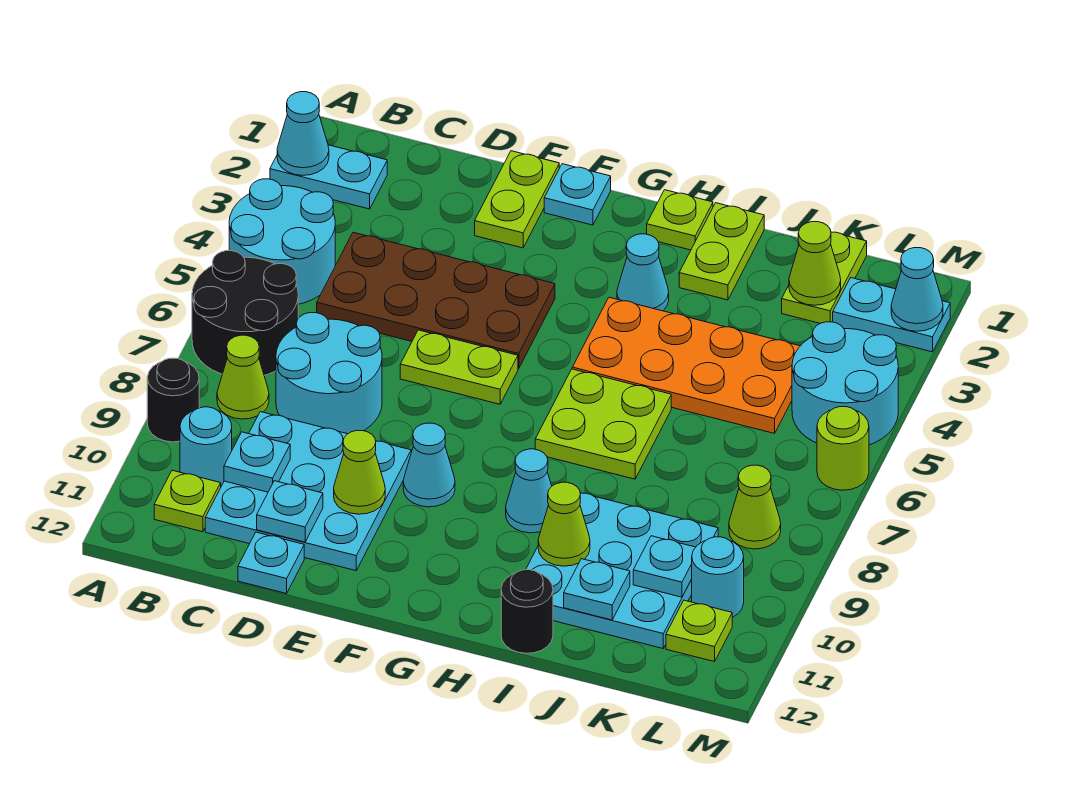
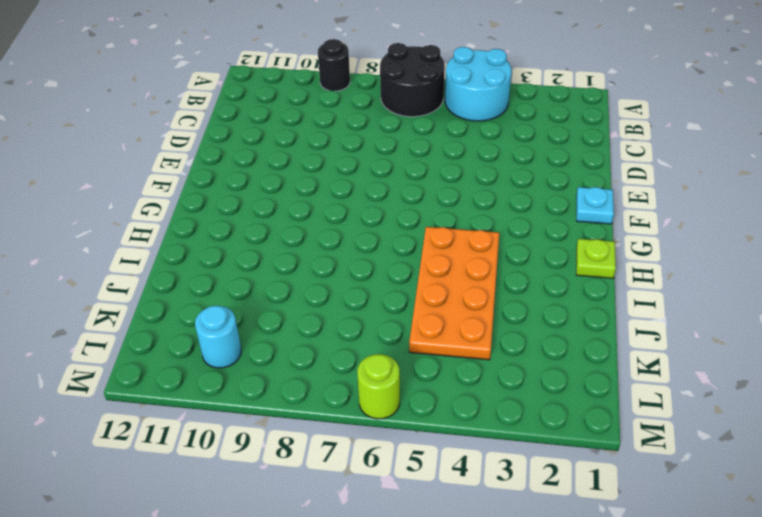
none -> cyan 1x2 plate [270,145,387,209]
none -> lime 1x1 cone [217,335,269,419]
none -> cyan 1x1 round brick [180,407,232,486]
none -> lime 1x1 plate [154,470,221,532]

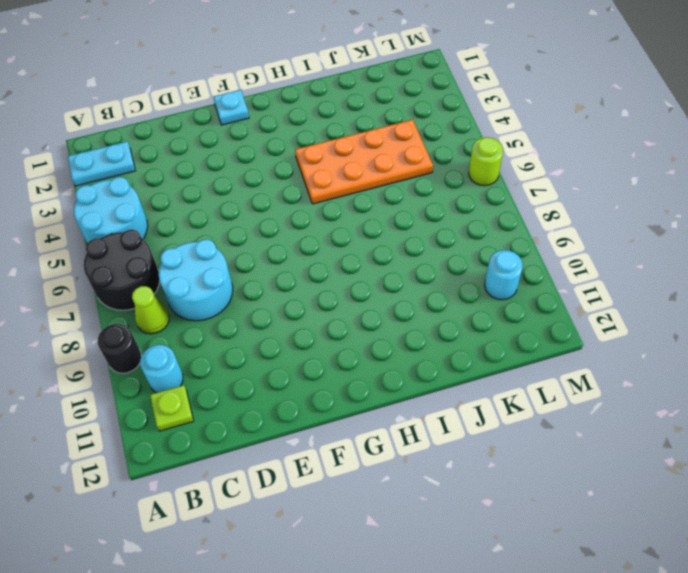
none -> brown 2x4 plate [317,232,555,369]
none -> cyan 3x3 plate [205,412,411,571]
none -> cyan 1x1 plate [238,532,304,594]
none -> lime 1x2 plate [475,151,559,248]

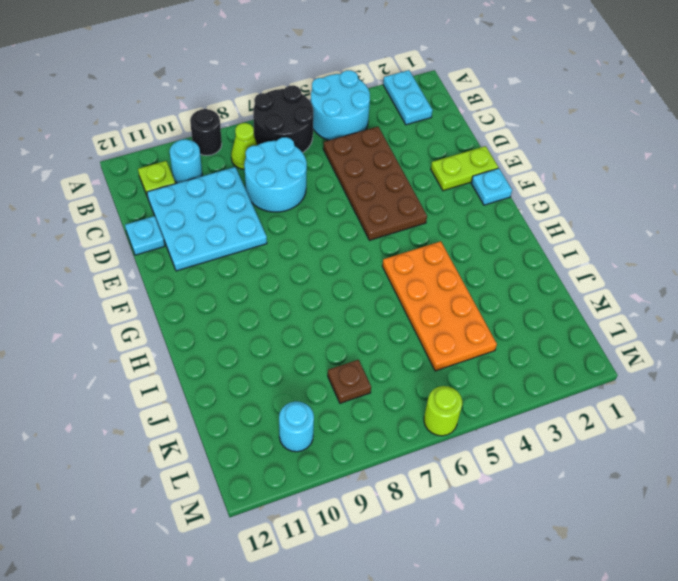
brown 1x1 plate [328,360,371,403] -> none
none -> lime 1x2 plate [400,330,518,404]
none -> cyan 1x1 cone [403,423,455,507]
none -> lime 1x1 plate [647,190,713,250]
none -> cyan 1x1 cone [617,234,669,311]

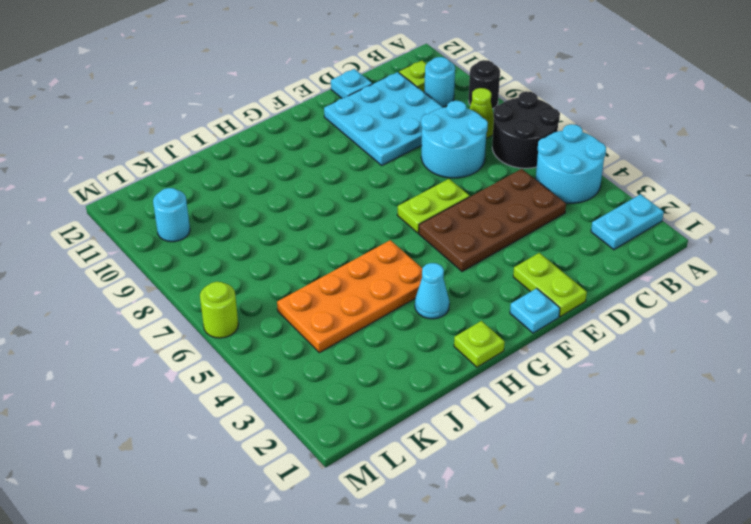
none -> cyan 1x1 cone [403,423,455,507]
none -> lime 2x2 plate [535,369,671,479]
none -> cyan 1x1 cone [506,449,552,533]
none -> lime 1x2 plate [679,203,764,300]

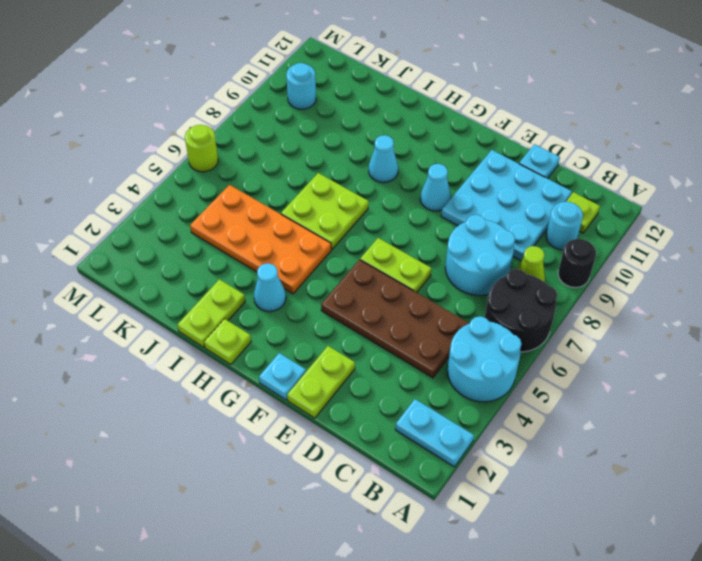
none -> cyan 3x3 plate [526,493,718,648]
none -> black 1x1 round brick [501,570,553,653]
none -> lime 1x2 plate [782,232,867,323]
none -> cyan 1x2 plate [833,278,950,352]

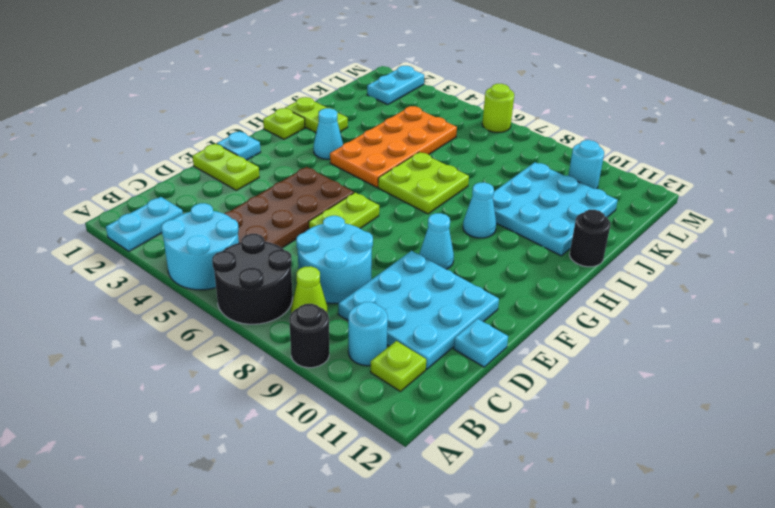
none -> lime 1x2 plate [782,232,867,323]
none -> cyan 2x2 round brick [792,322,898,445]
none -> lime 1x1 cone [729,465,781,549]
none -> lime 1x1 plate [666,600,732,662]

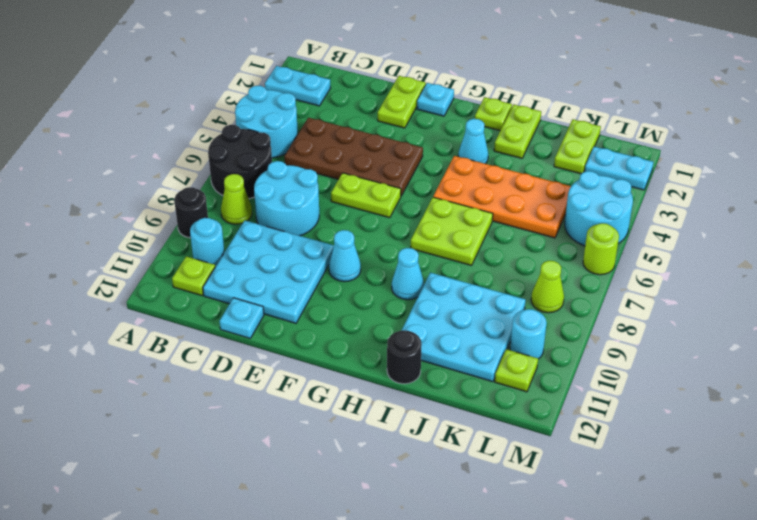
none -> cyan 1x1 cone [277,92,329,175]
none -> cyan 1x1 plate [224,432,290,492]
none -> cyan 1x1 plate [257,481,323,542]
none -> lime 1x1 cone [334,431,385,514]

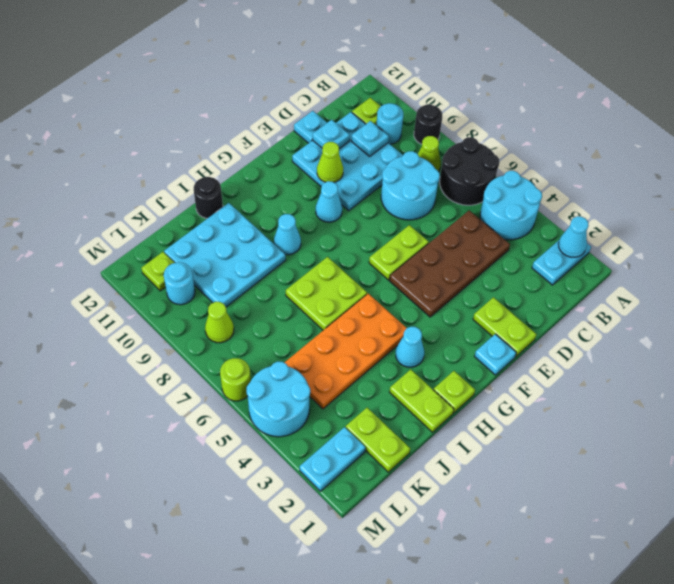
none -> lime 1x1 cone [538,482,590,566]
none -> cyan 1x1 plate [564,559,630,620]
none -> lime 1x1 cone [789,222,841,305]
none -> cyan 1x1 plate [633,536,696,597]

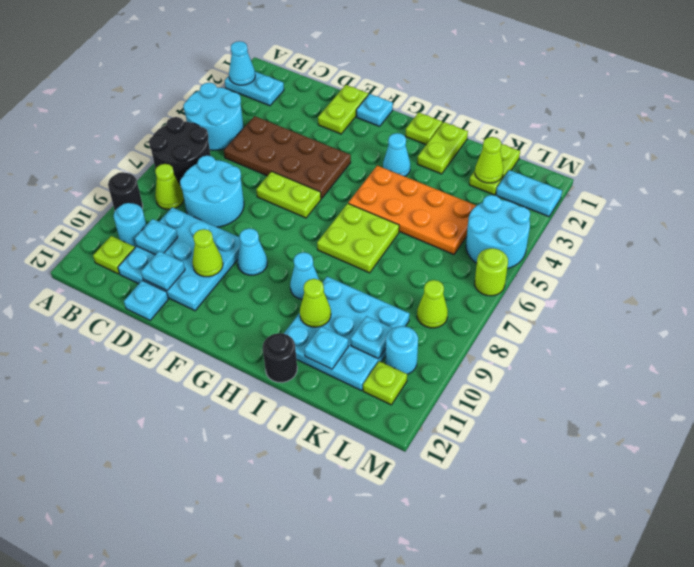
none -> cyan 1x1 cone [891,248,943,331]

